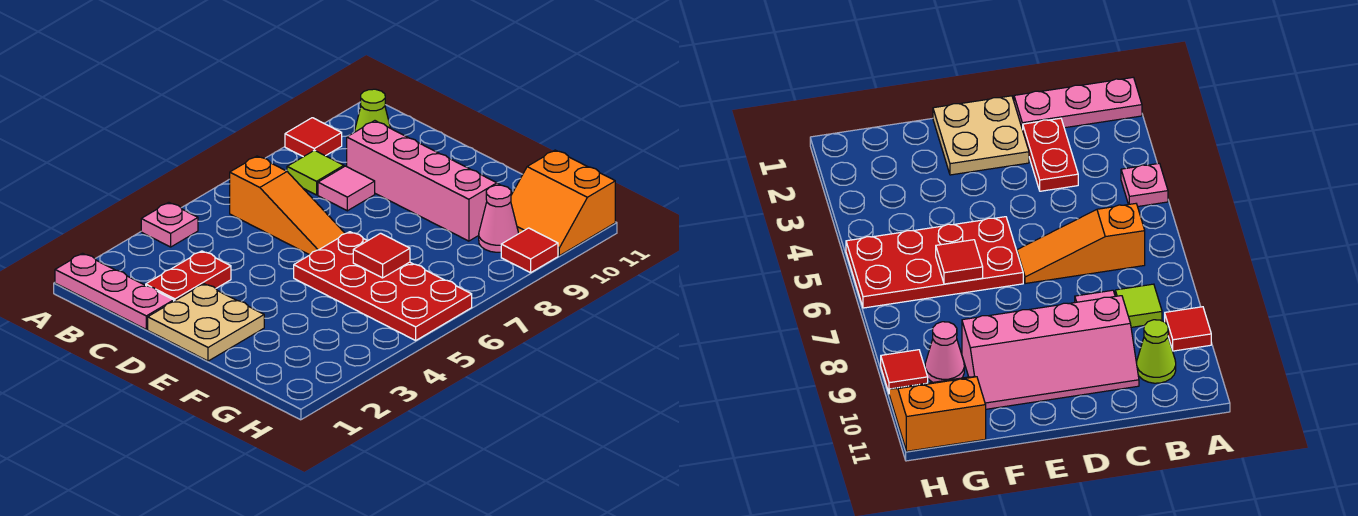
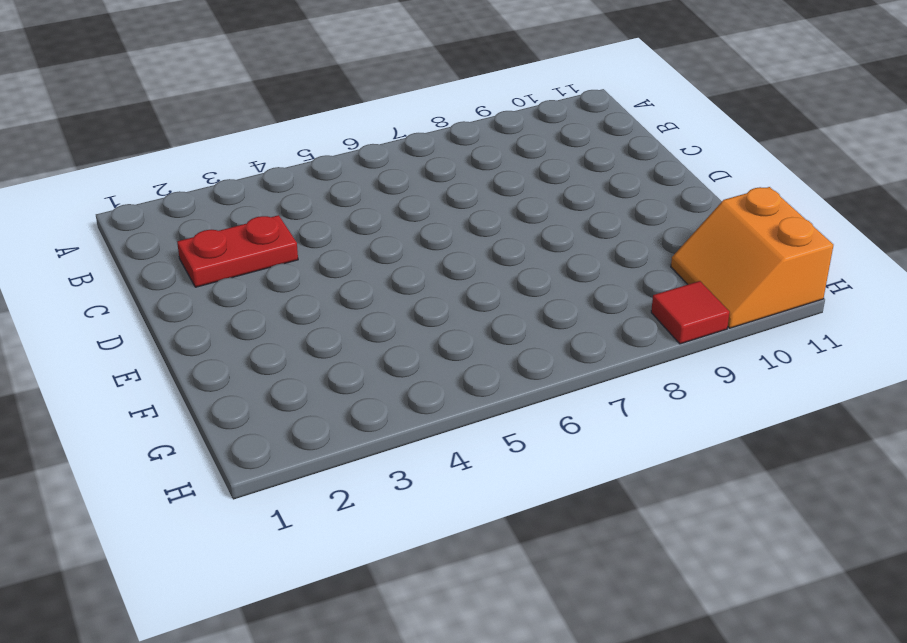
none -> pink 1x3 plate [55,253,174,329]
none -> pink 1x1 plate [141,202,198,247]
none -> red 1x1 tile [285,118,342,157]

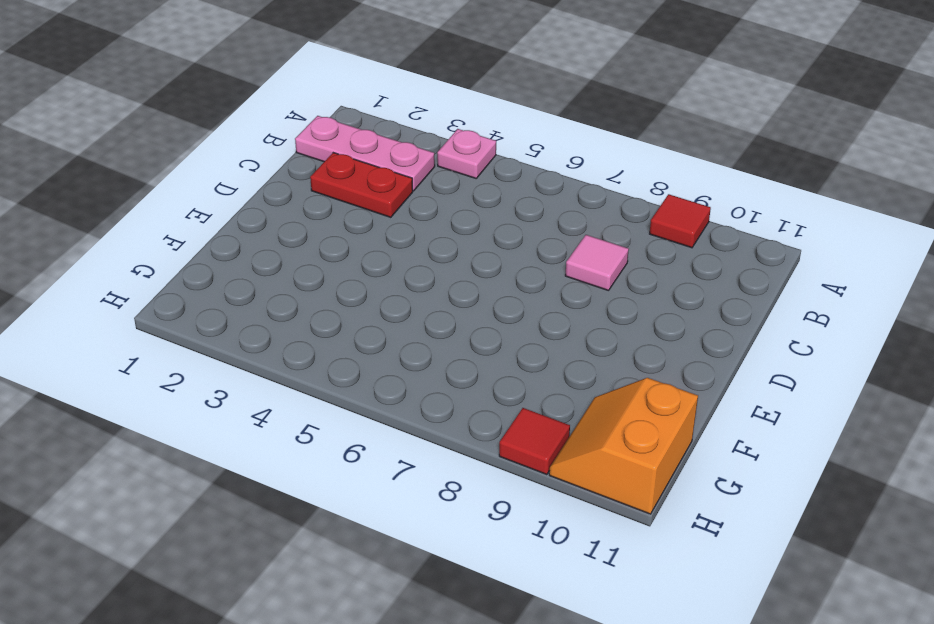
pink 1x3 plate [295,116,435,191] -> pink 1x3 plate turned to [55,253,174,329]
none -> orange 1x3 slope [230,156,345,255]
none -> lime 1x1 tile [287,150,344,195]
none -> lime 1x1 cone [354,89,390,132]

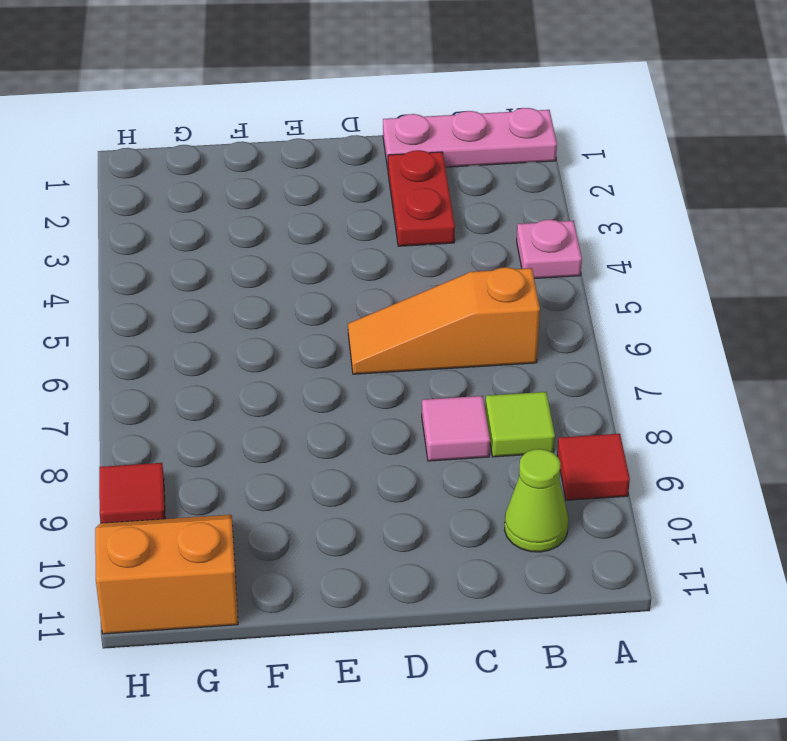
none -> pink 2x4 slope [347,121,512,241]
none -> tan 2x2 plate [148,284,264,361]
none -> red 2x4 plate [294,232,472,340]

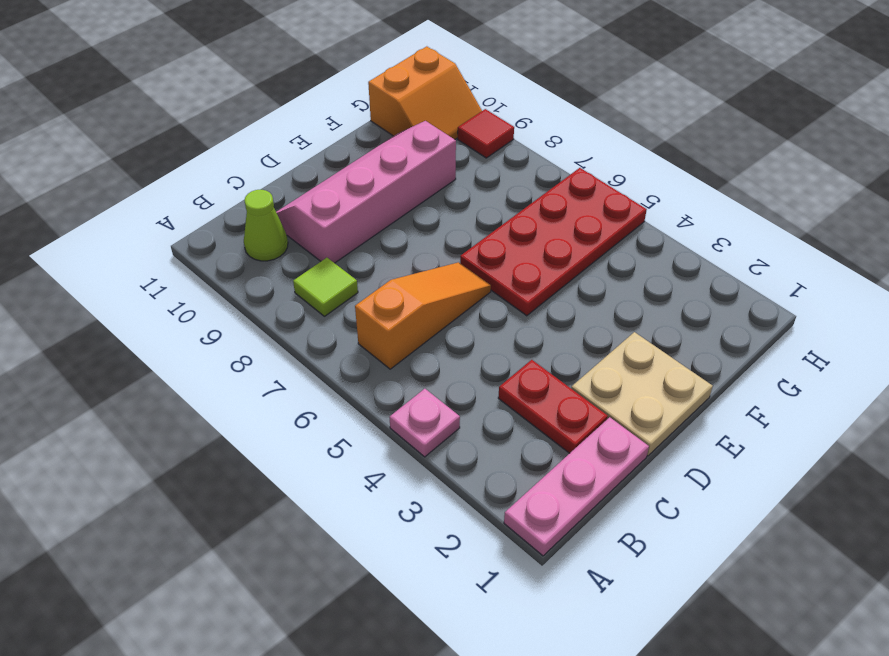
none -> red 1x1 tile [285,118,342,157]
none -> pink 1x1 tile [318,166,375,211]
none -> pink 1x1 cone [479,185,519,252]

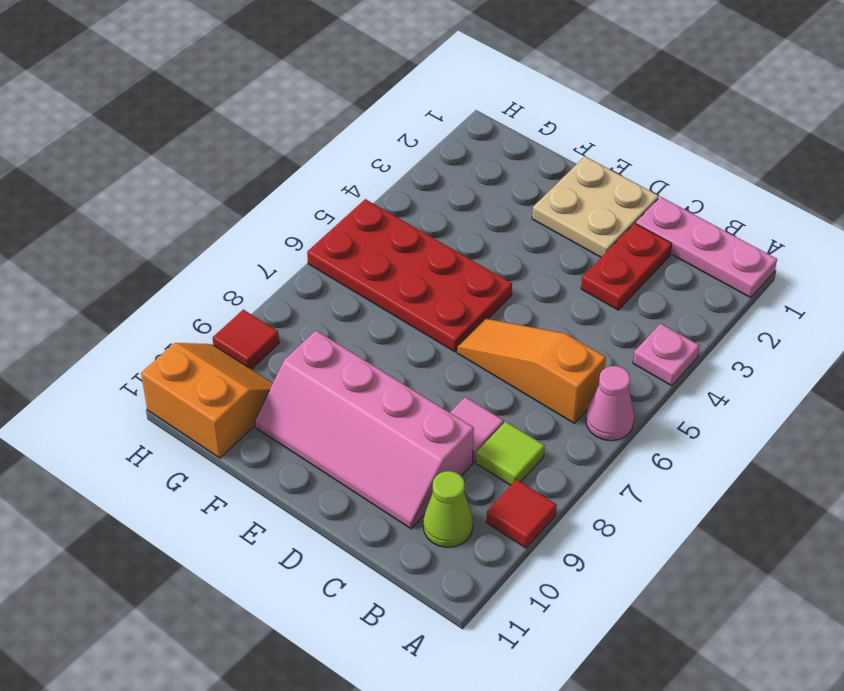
pink 1x1 cone [586,366,634,441] -> pink 1x1 cone moved to [479,185,519,252]
none -> red 1x1 tile [353,233,410,278]

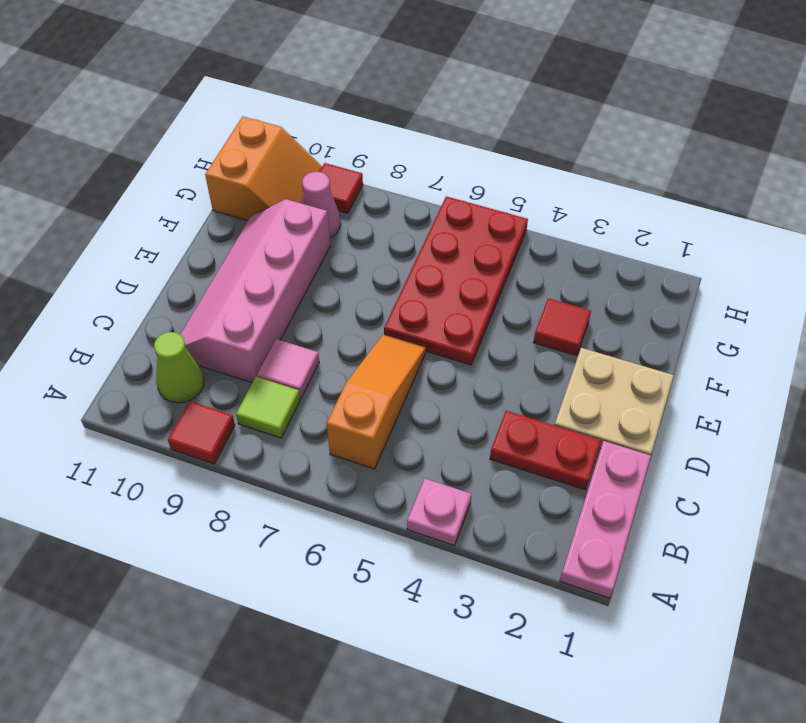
red 1x1 tile [533,298,591,356] -> red 1x1 tile moved to [353,233,410,278]

